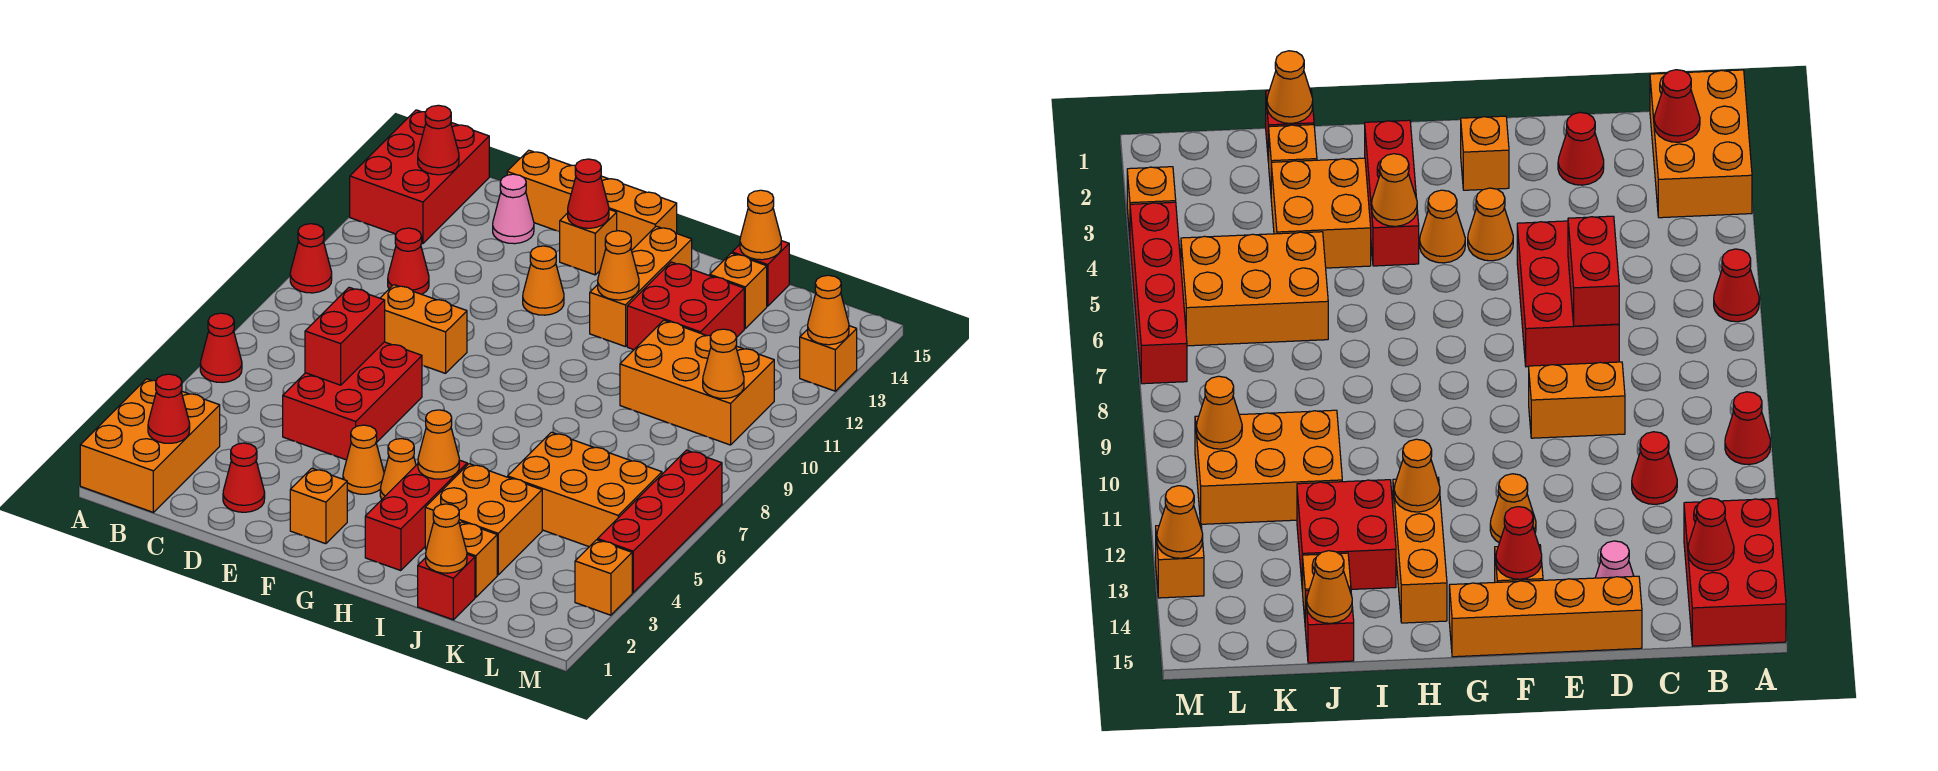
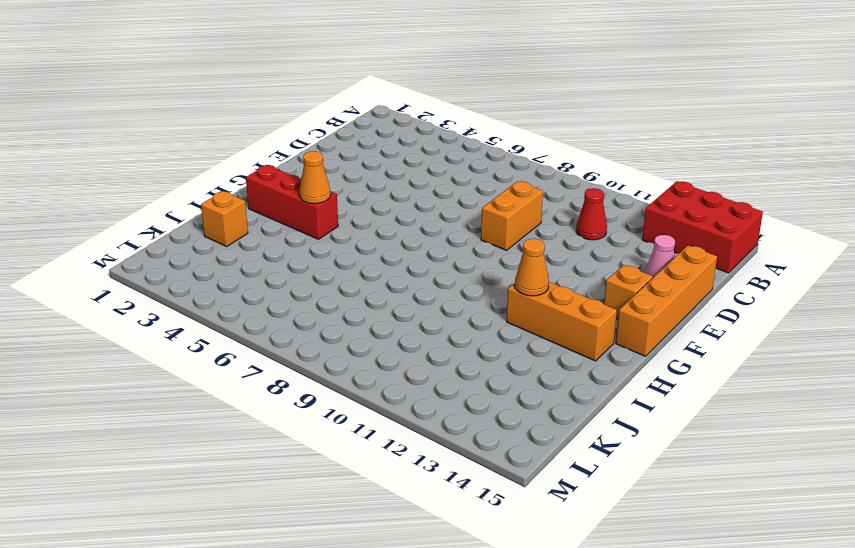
none -> orange 2x3 brick [80,379,220,512]
none -> red 1x1 cone [200,313,242,382]
none -> red 1x1 cone [290,224,332,293]
none -> red 1x1 cone [223,443,265,512]

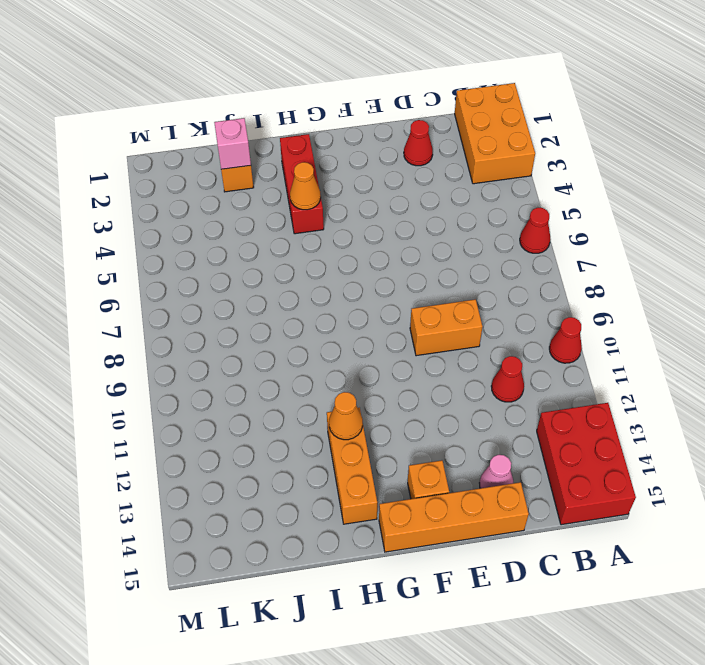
pink 1x1 brick [214,118,251,169] -> none
none -> red 2x3 brick [283,342,422,460]
none -> orange 1x1 brick [290,468,347,544]
none -> orange 1x1 cone [343,425,384,494]
none -> orange 1x1 cone [523,246,564,315]

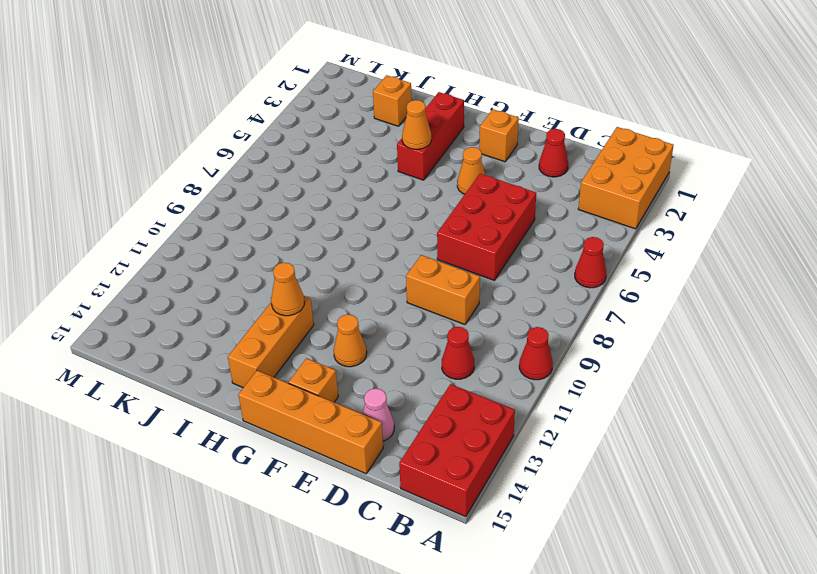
none -> orange 1x1 cone [380,439,416,499]
none -> orange 2x2 brick [425,464,542,575]
none -> red 2x2 brick [627,262,744,350]
none -> red 1x1 brick [418,554,475,620]

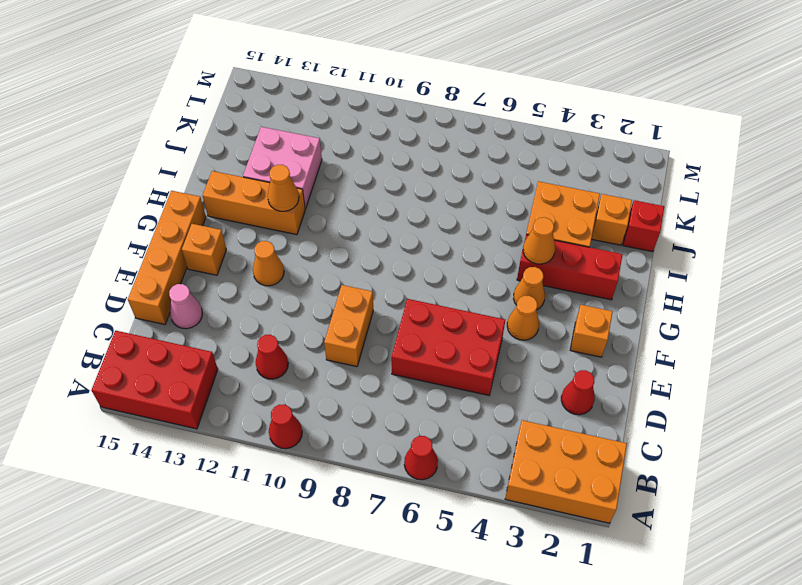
pink 2x2 brick [243,127,322,209] -> red 2x2 brick [627,262,744,350]
none -> orange 2x3 brick [508,432,662,547]
none -> orange 2x3 brick [620,320,774,445]
none -> orange 1x1 brick [710,253,767,328]
none -> red 1x1 brick [732,241,789,306]

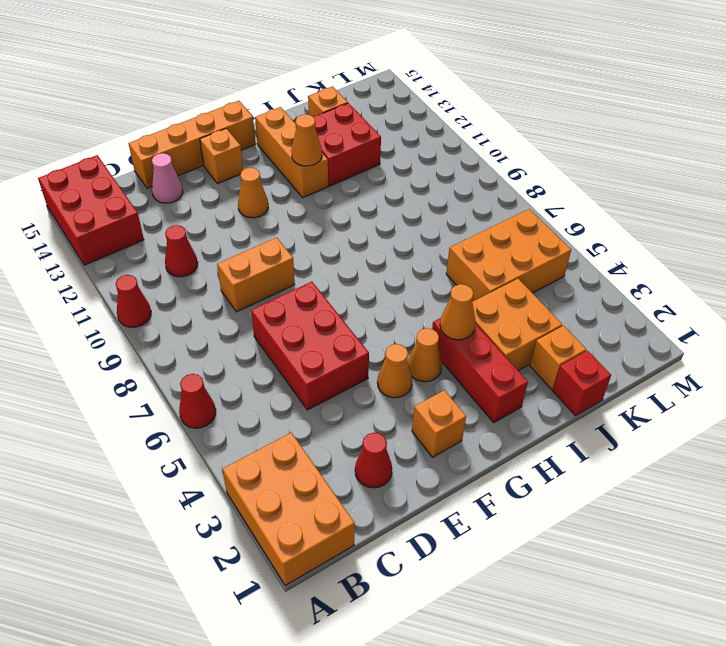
none -> orange 2x3 brick [620,320,774,445]
none -> red 1x1 brick [732,241,789,306]
none -> orange 1x1 brick [575,540,632,615]
none -> red 1x4 brick [598,450,722,593]

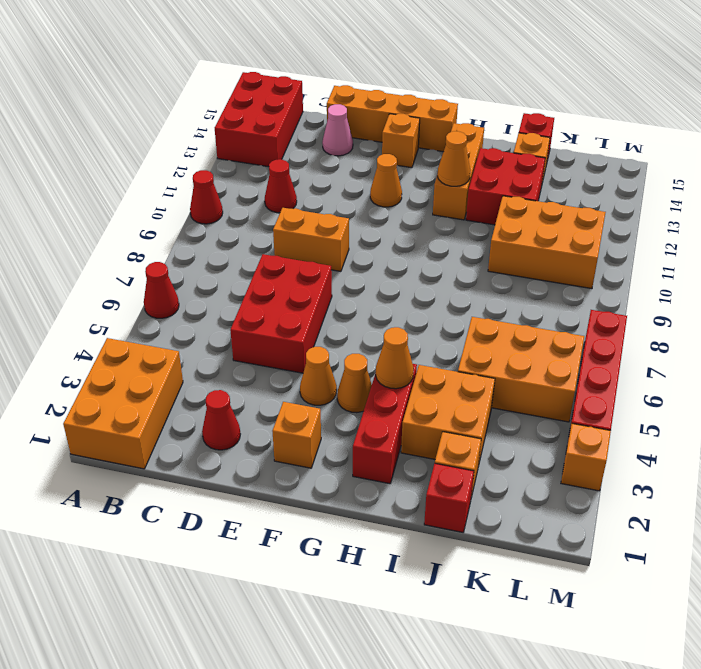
none -> orange 1x1 brick [800,326,857,391]
none -> red 1x1 cone [148,374,190,443]
none -> red 1x1 cone [418,105,459,175]
none -> red 1x2 brick [305,287,385,385]

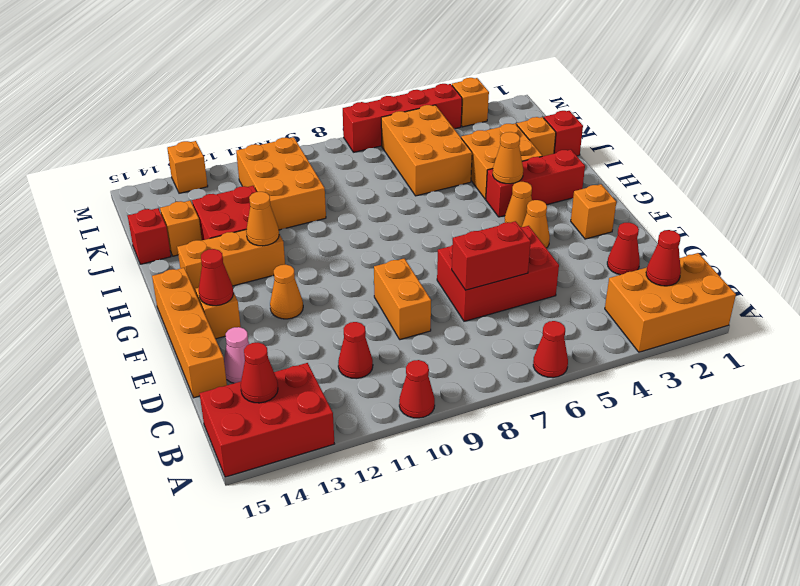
none -> orange 1x1 cone [426,504,467,573]
none -> orange 1x1 cone [740,190,781,260]
none -> orange 1x1 cone [703,329,744,398]
none -> orange 1x1 cone [808,275,849,345]

